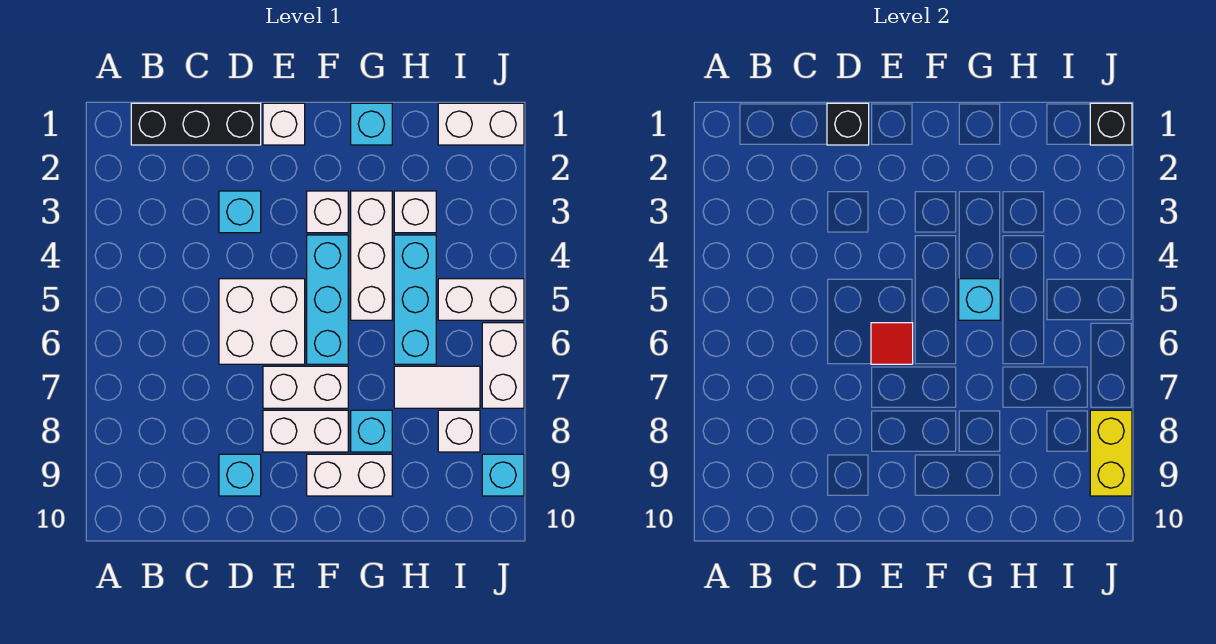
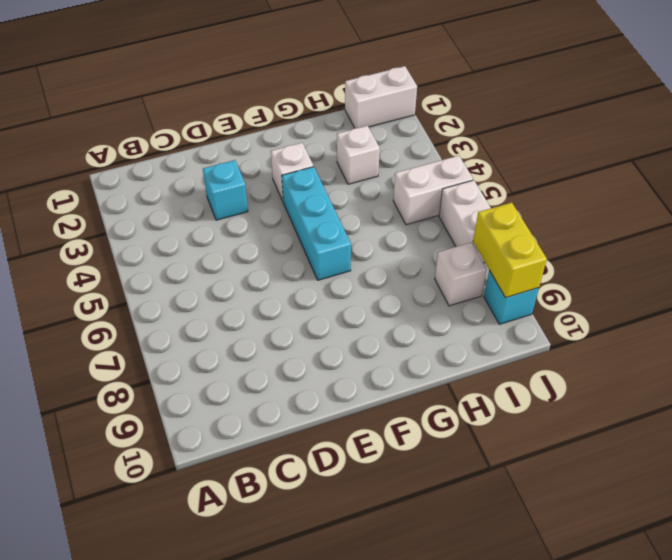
none -> black 1x3 brick [131,103,261,145]
none -> white 2x2 brick [219,279,305,364]
none -> cyan 1x1 brick [219,454,261,496]

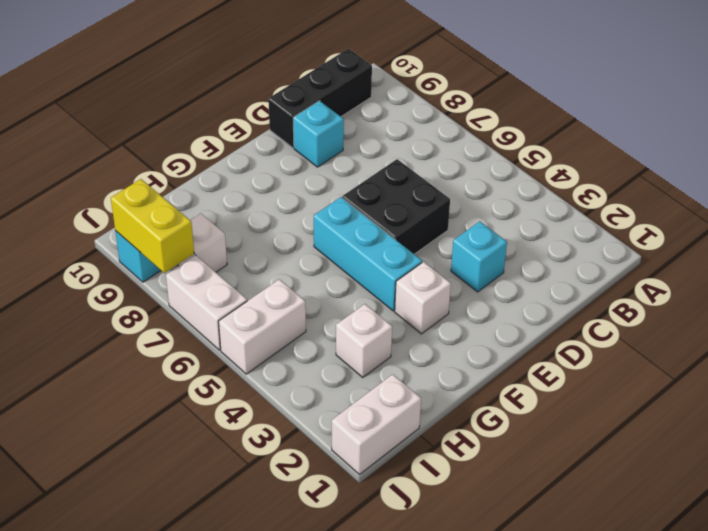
black 1x3 brick [268,49,372,148] -> black 1x3 brick moved to [131,103,261,145]
black 2x2 brick [342,159,450,254] -> white 2x2 brick [219,279,305,364]
none -> white 1x1 brick [263,103,305,145]
none -> white 1x2 brick [263,366,348,408]
none -> white 1x2 brick [263,410,348,452]

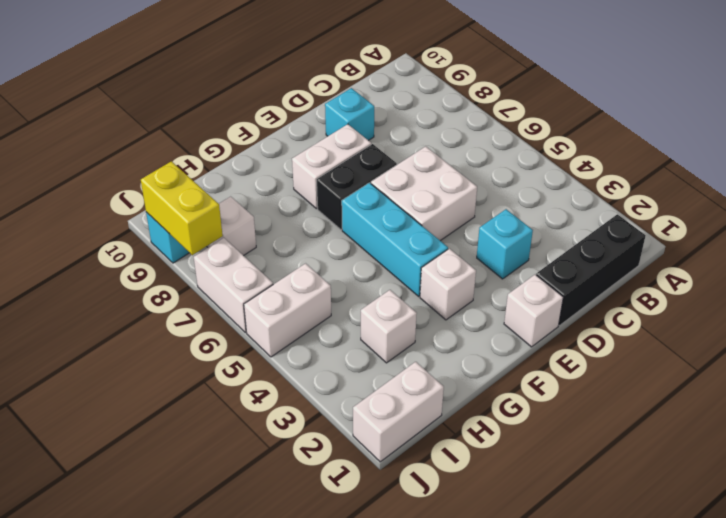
black 1x2 brick [317,144,397,230] -> white 1x2 brick [263,366,348,408]
none -> white 1x2 brick [307,454,392,496]
none -> cyan 1x1 brick [351,103,392,145]
none -> white 1x3 brick [351,191,392,320]

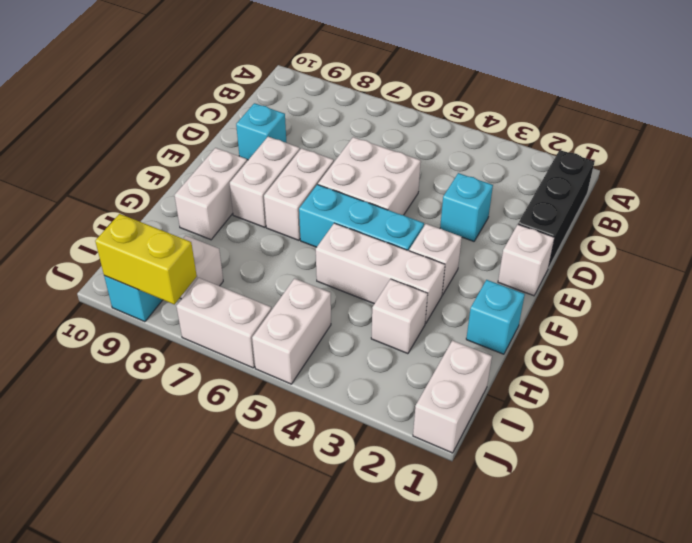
none -> cyan 1x1 brick [351,410,392,452]
none -> cyan 1x3 brick [394,235,436,364]
none -> white 1x2 tile [394,366,480,408]

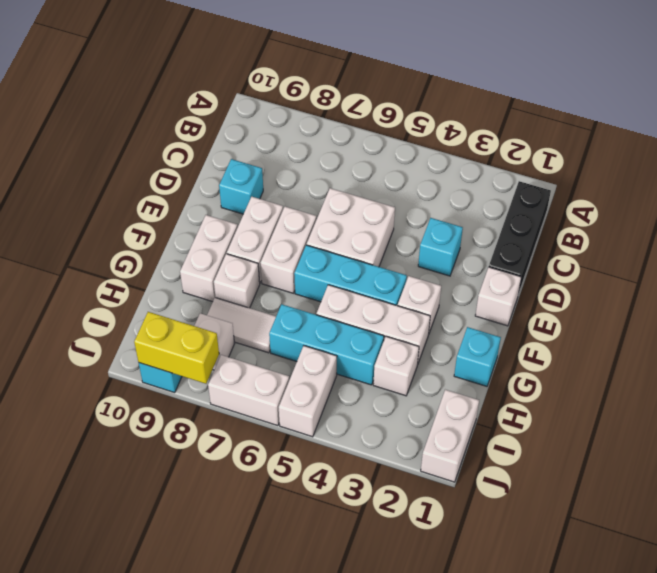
white 1x1 brick [214,254,260,308] -> cyan 1x1 brick [351,410,392,452]
white 1x2 tile [207,298,276,353] -> white 1x2 tile turned to [394,366,480,408]
none -> black 1x1 brick [827,103,869,145]
none -> red 1x1 tile [871,323,913,364]
none -> cyan 1x1 brick [959,279,1000,320]

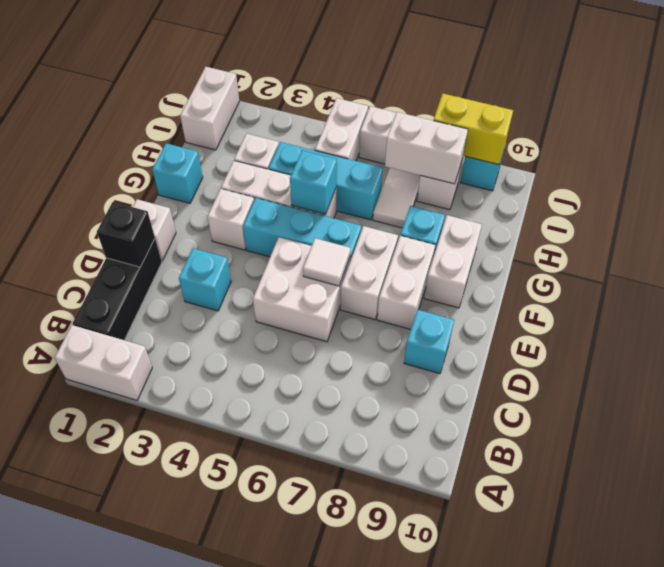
white 1x2 brick [55,325,152,400] -> none
white 1x1 tile [303,238,350,286] -> red 1x1 tile [871,323,913,364]
white 1x2 brick [385,112,468,184] -> none
none -> black 1x1 brick [1090,103,1132,145]

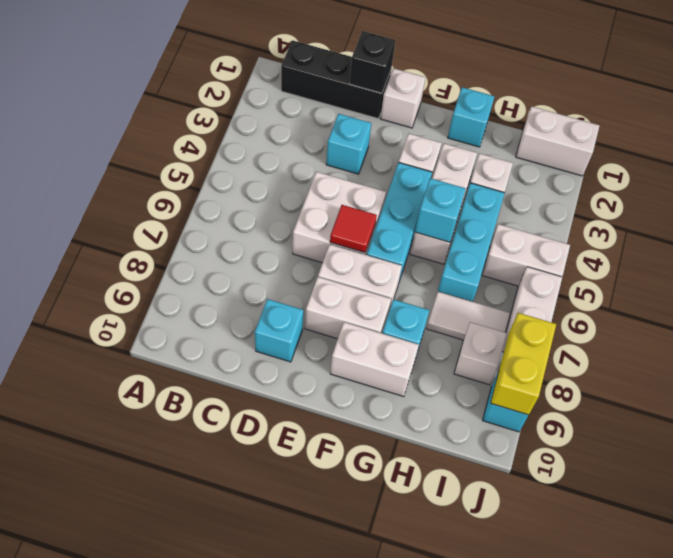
none -> black 1x1 brick [1090,103,1132,145]

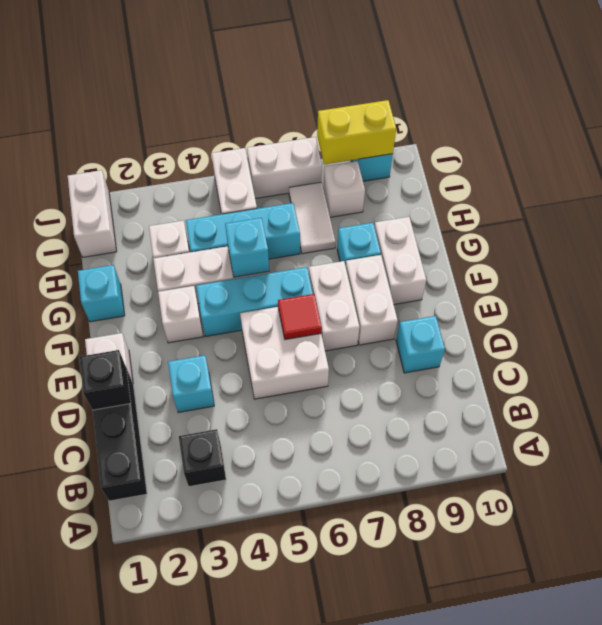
black 1x1 brick [179,429,226,487] -> black 1x1 brick moved to [1090,103,1132,145]

